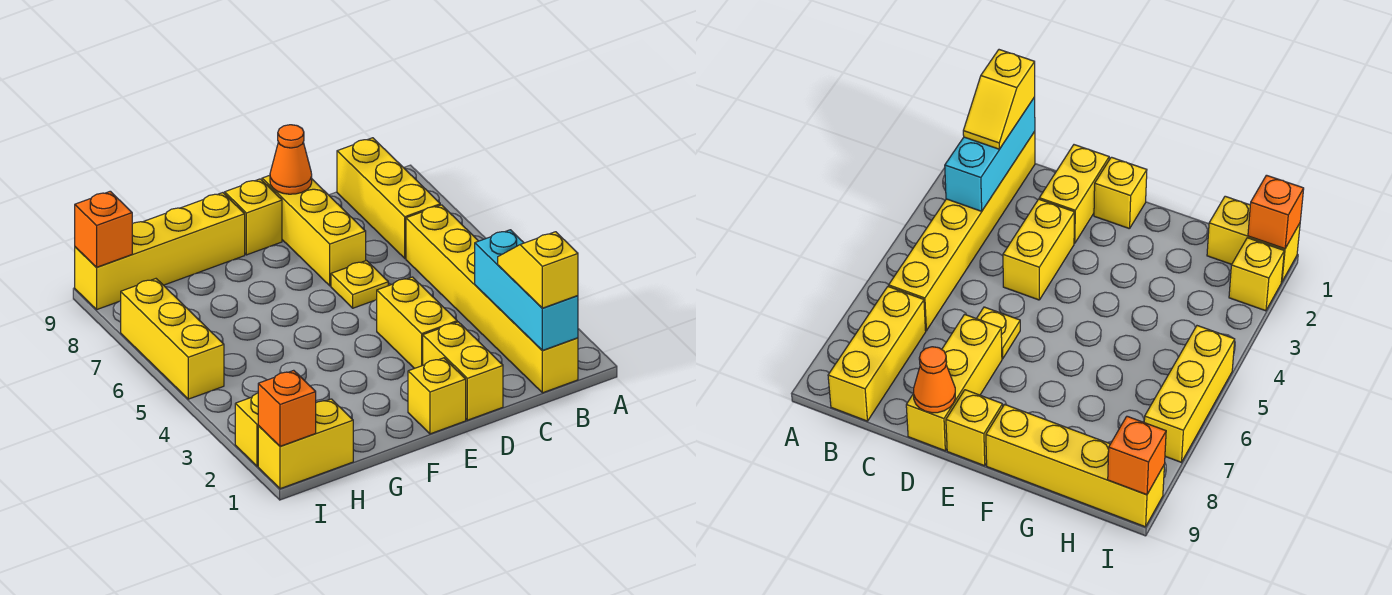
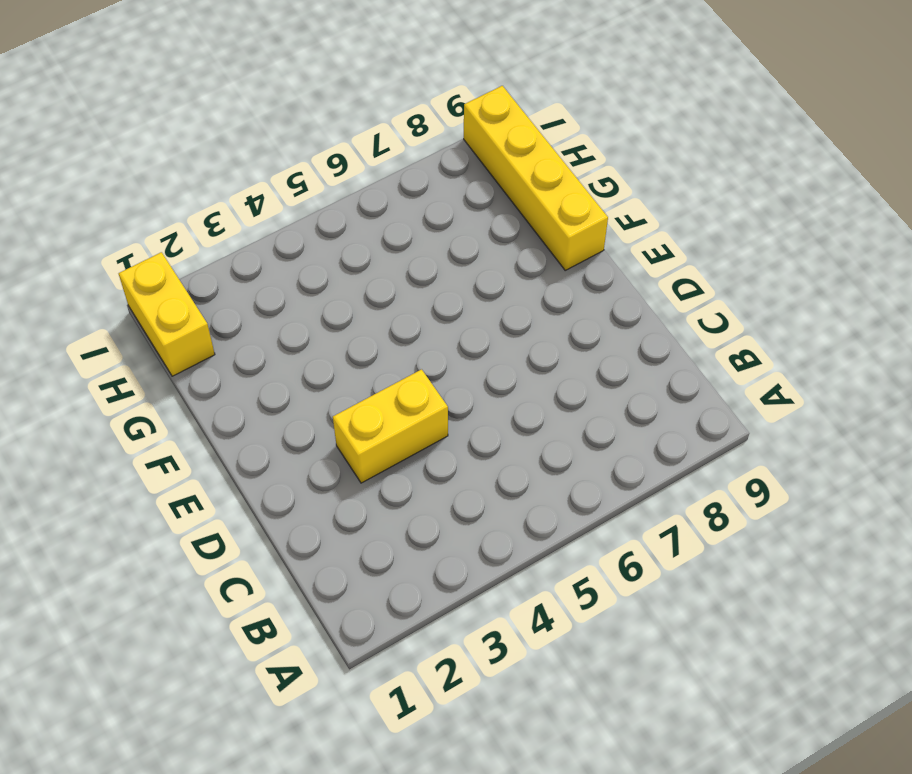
none -> yellow 1x6 brick [406,205,578,393]
none -> yellow 1x3 brick [337,138,440,258]
none -> yellow 1x2 brick [423,322,503,420]

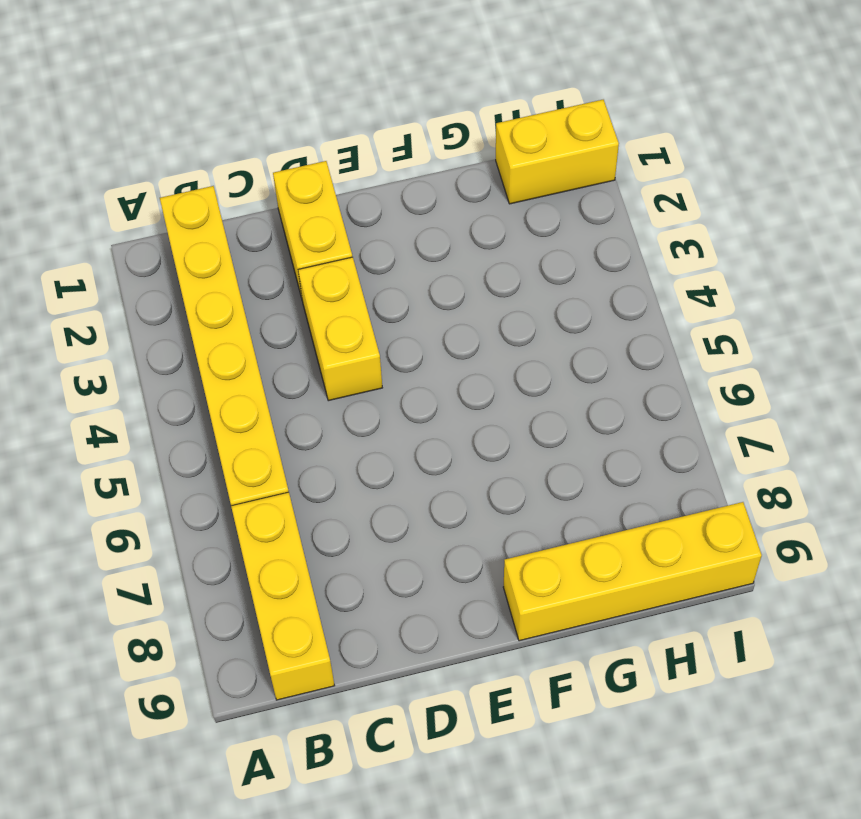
none -> yellow 1x1 plate [331,261,388,308]
none -> yellow 1x3 brick [262,175,366,286]
none -> yellow 1x1 brick [408,358,466,434]

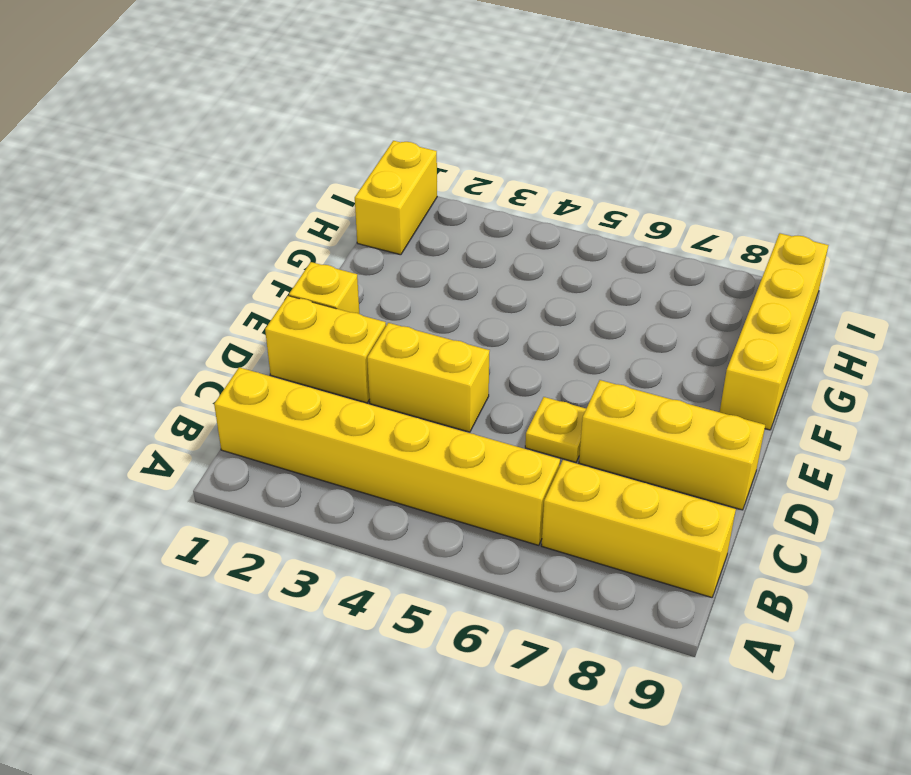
none -> yellow 1x1 brick [225,179,282,255]
none -> yellow 1x1 brick [235,393,259,466]
none -> yellow 1x3 brick [121,279,224,399]

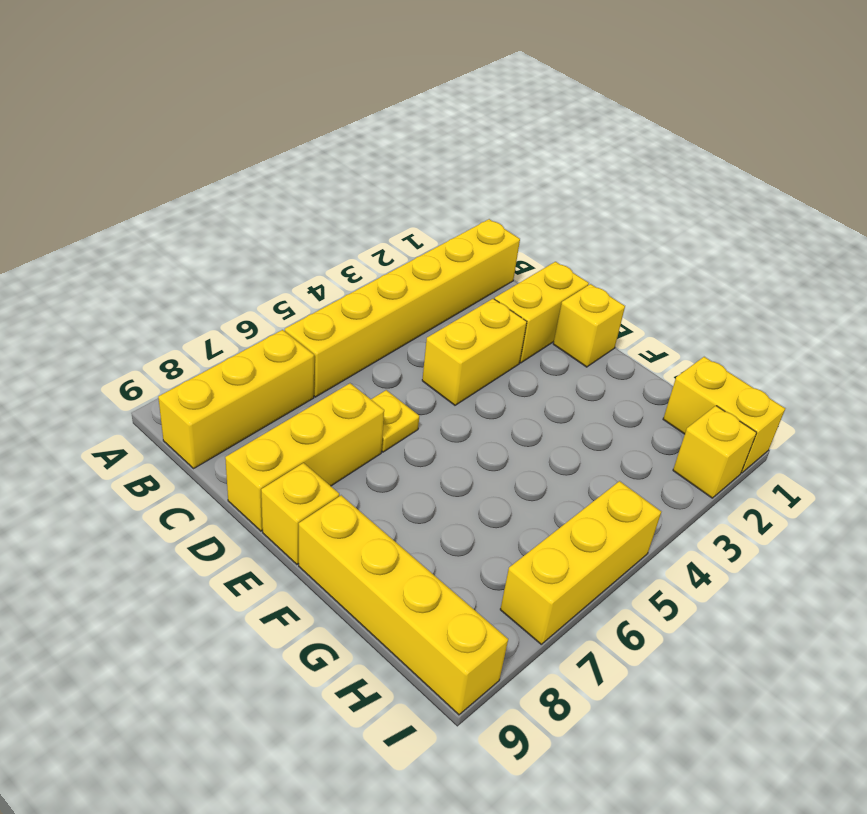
none -> cyan 1x3 brick [475,230,578,350]
none -> orange 1x1 cone [270,125,312,194]
none -> orange 1x1 brick [258,370,316,446]

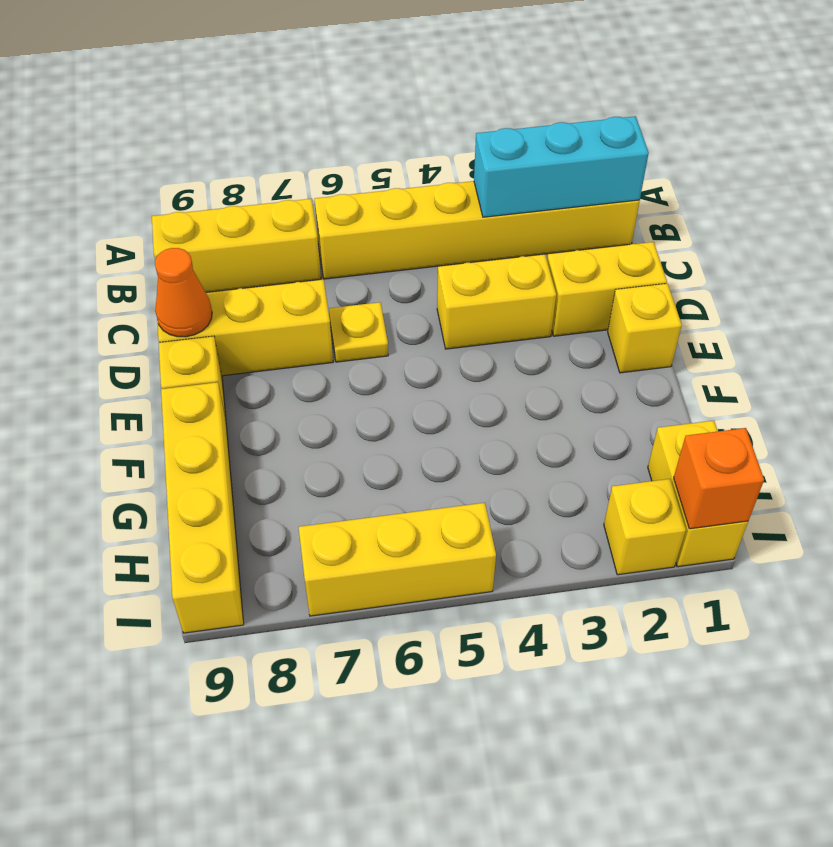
none -> orange 1x1 brick [75,191,132,267]
none -> yellow 1x2 slope [498,232,578,308]

